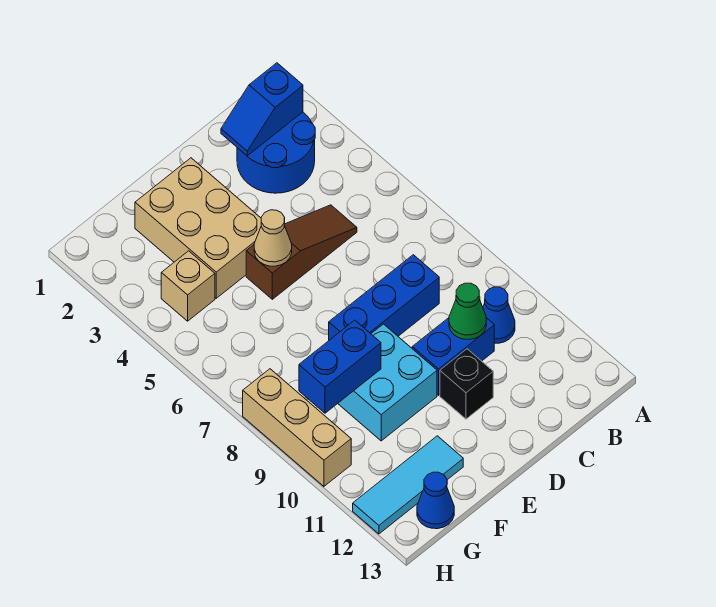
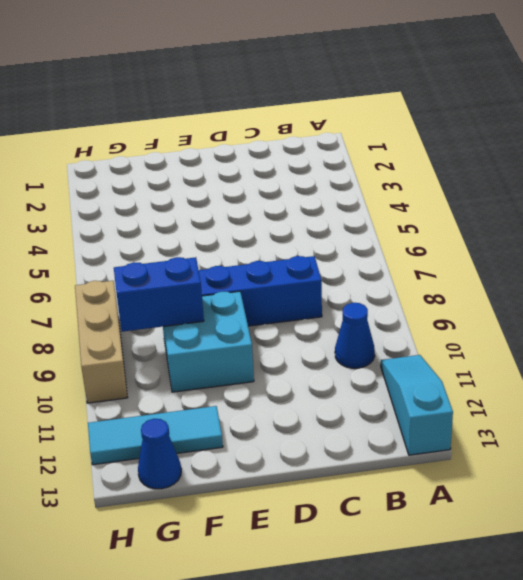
cyan 1x3 slope [381,355,453,455] -> none
none -> blue 2x2 round brick [237,112,315,193]
none -> brown 1x3 slope [246,205,357,299]
none -> blue 1x2 brick [412,318,494,395]

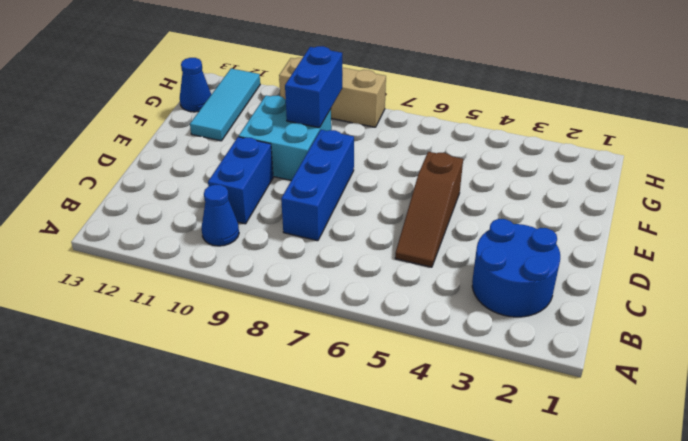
none -> black 1x1 brick [440,349,493,419]
none -> tan 2x3 brick [135,158,261,298]
none -> tan 1x1 brick [161,251,215,321]

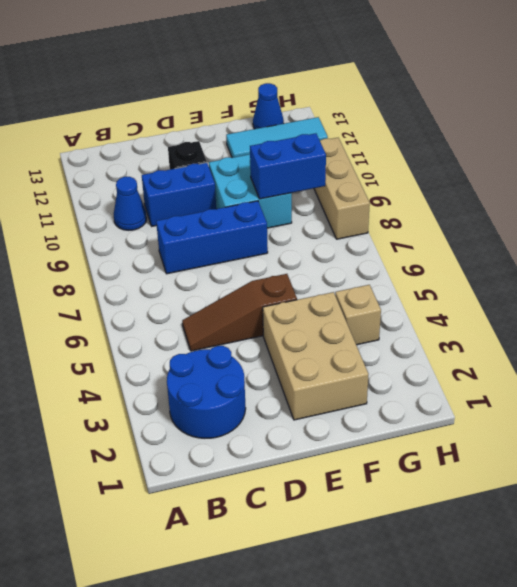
none -> blue 1x2 slope [221,63,303,156]
none -> green 1x1 cone [449,283,486,339]
none -> tan 1x1 cone [254,210,292,266]

